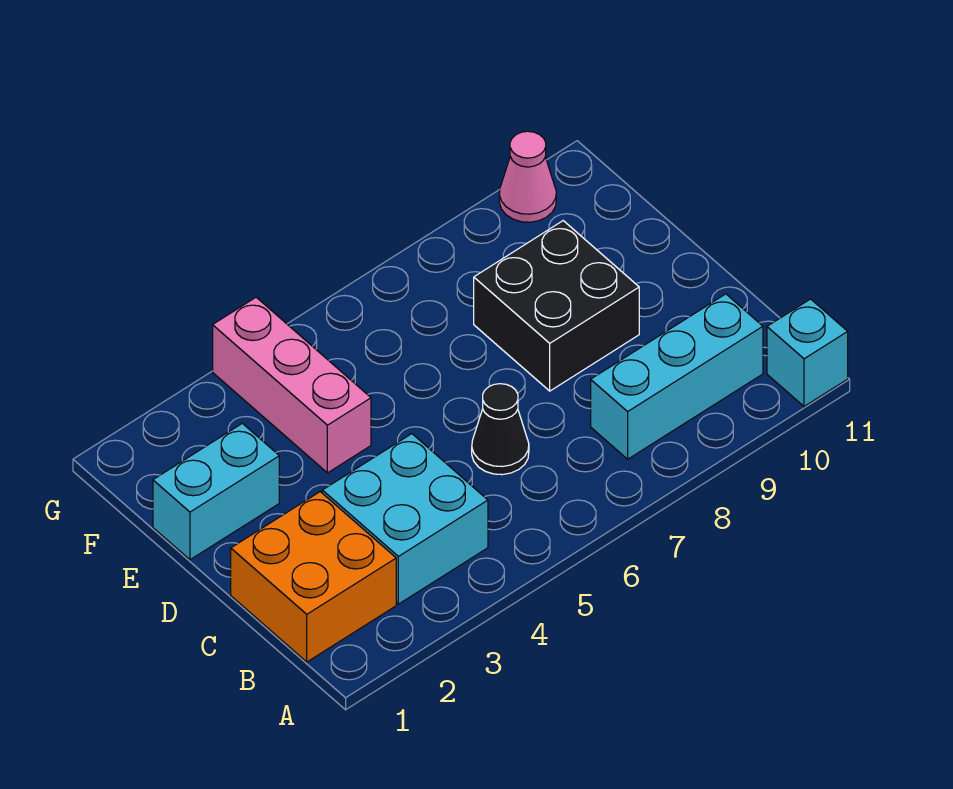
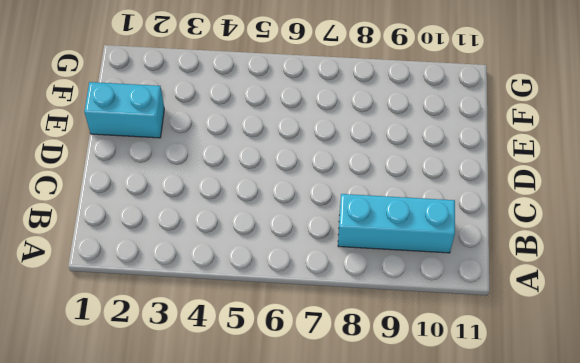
none -> cyan 1x1 brick [767,299,848,406]
none -> orange 2x2 brick [231,492,396,662]

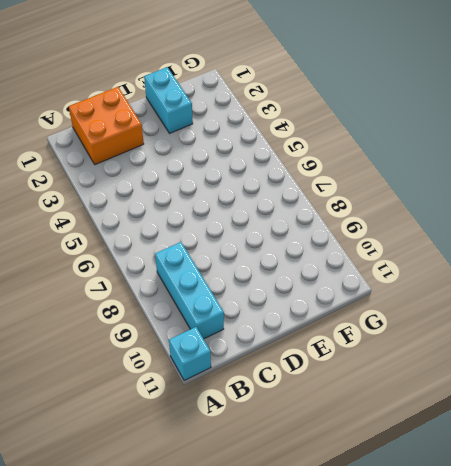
none -> cyan 2x2 brick [322,434,488,604]
none -> black 1x1 cone [472,384,529,475]

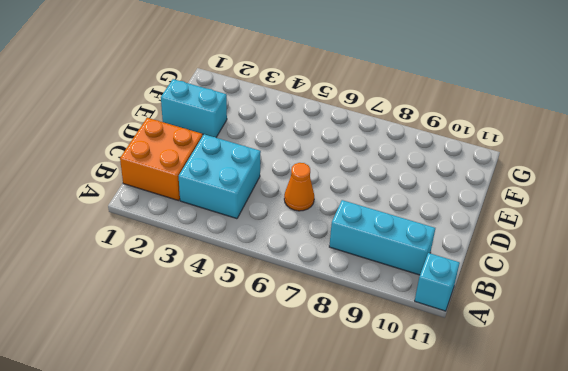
orange 1x1 cone [284,163,314,211] -> black 1x1 cone [472,384,529,475]
none -> black 2x2 brick [474,221,639,391]
none -> pink 1x3 brick [213,297,371,473]

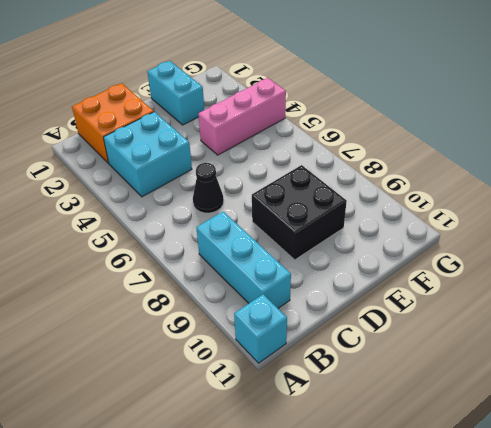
none -> pink 1x1 cone [499,131,556,222]

